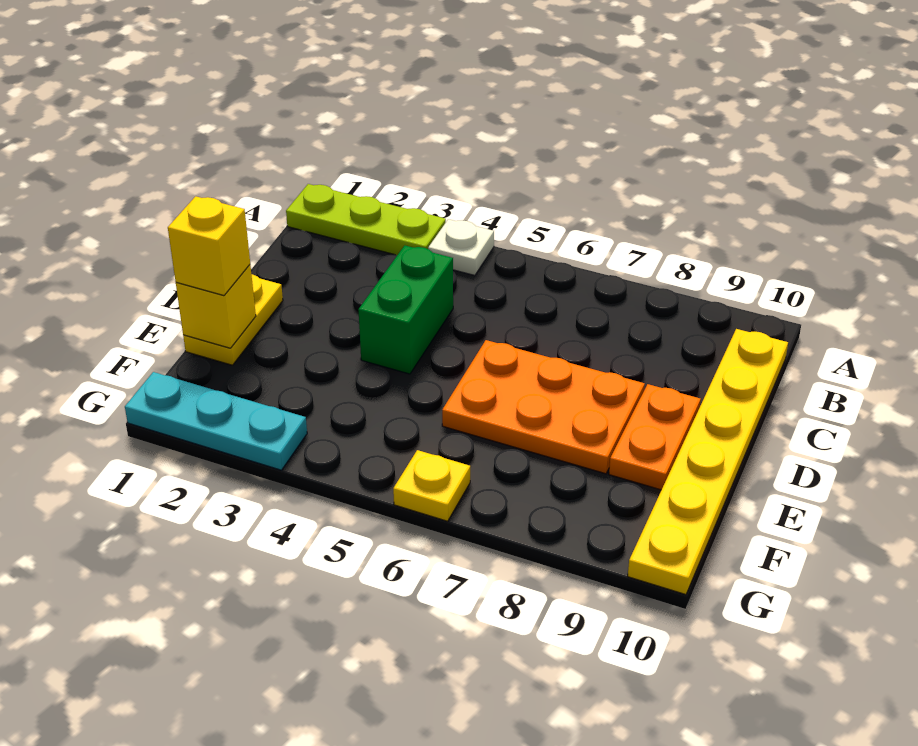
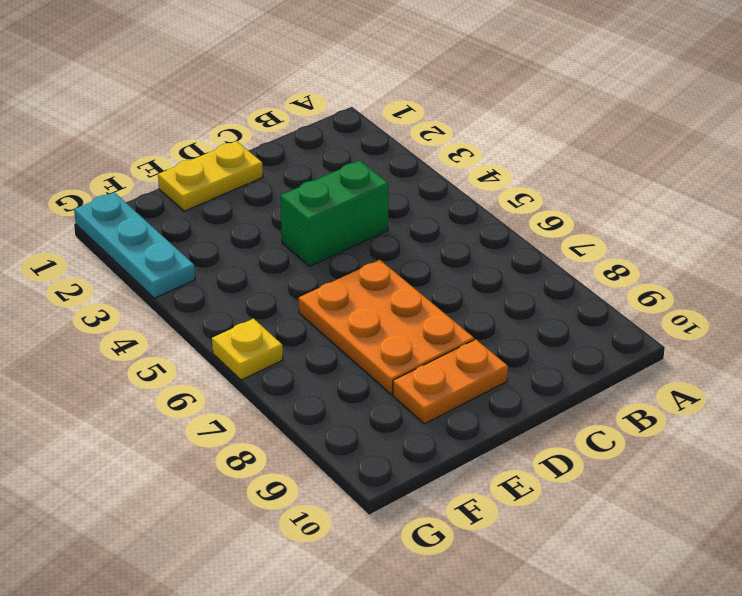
none -> lime 1x3 plate [286,184,446,255]
none -> white 1x1 plate [428,219,494,276]

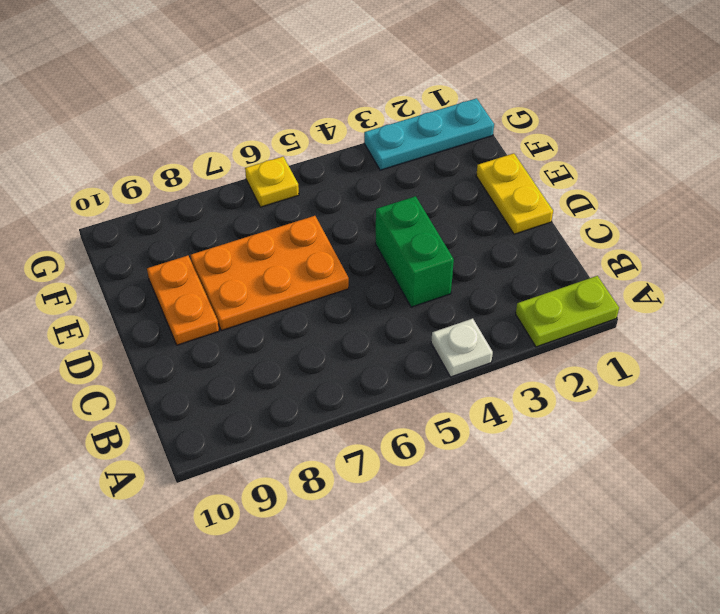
lime 1x2 plate [516,276,619,347] -> lime 1x3 plate [286,184,446,255]
none -> yellow 1x6 plate [628,329,788,595]
none -> yellow 1x1 brick [176,265,256,348]

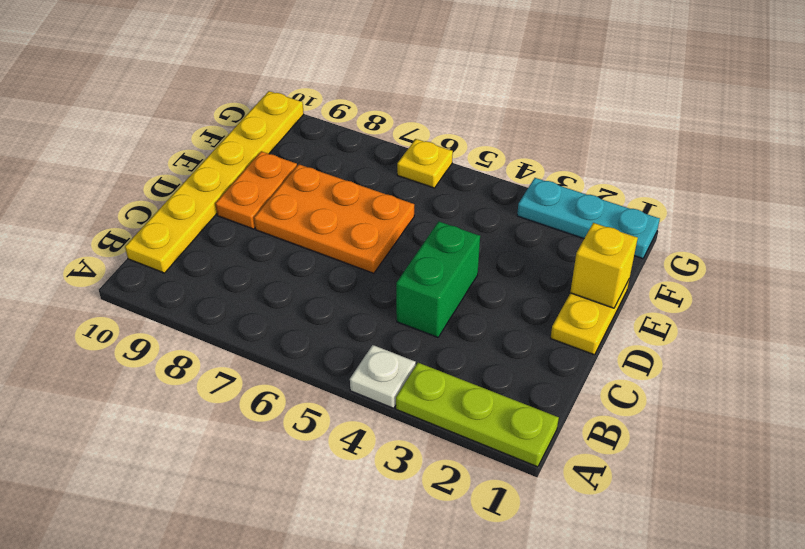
none -> yellow 1x1 brick [168,196,250,296]

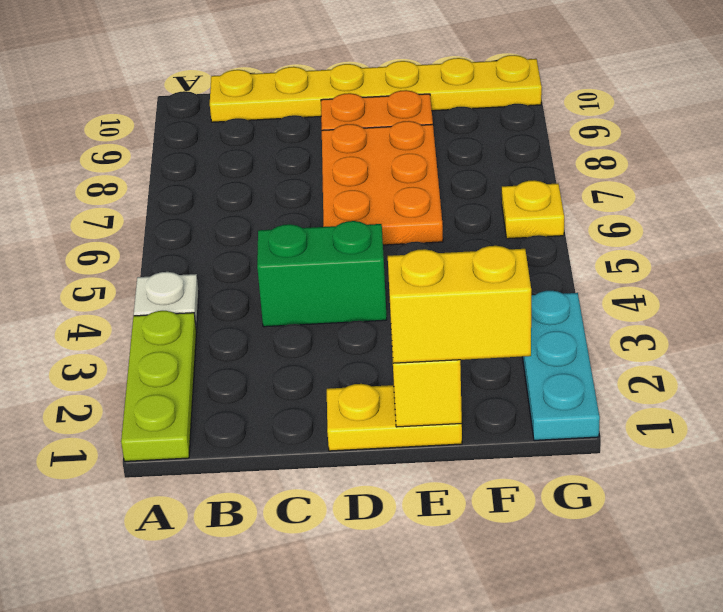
yellow 1x2 brick [388,246,531,363] -> yellow 1x1 brick [168,196,250,296]

